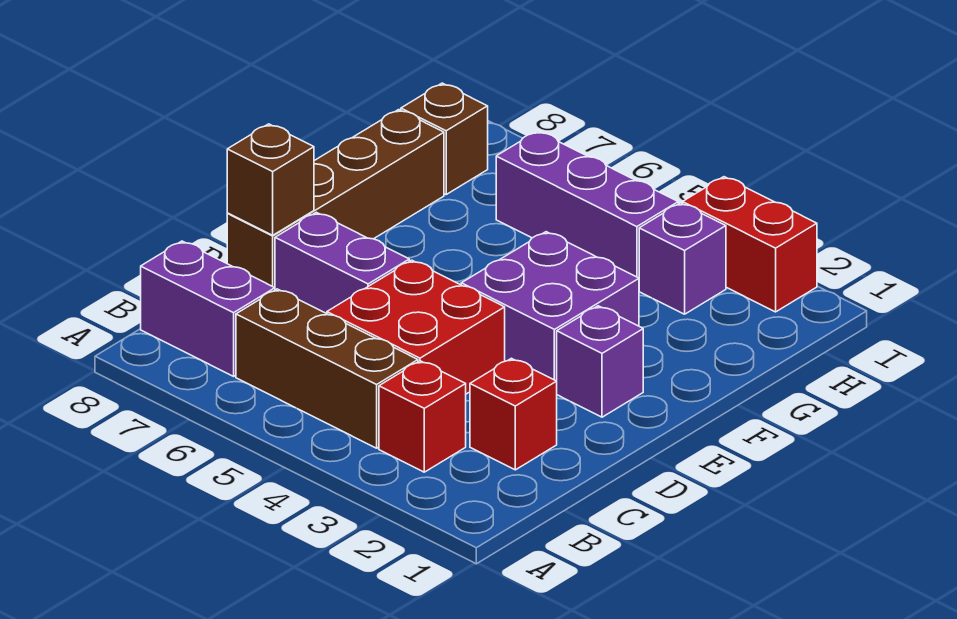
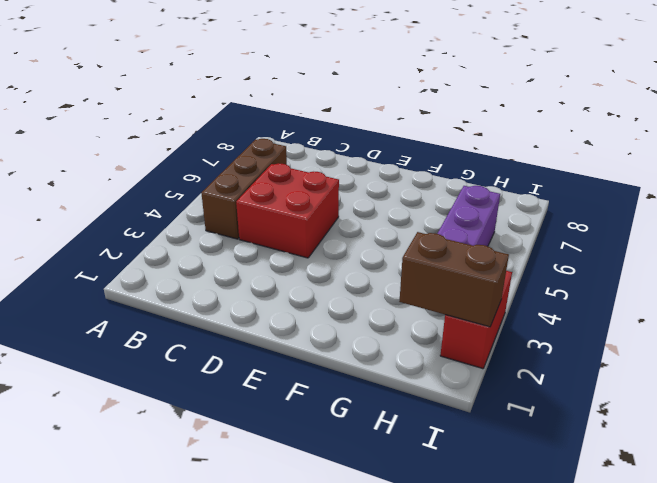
brown 1x2 brick [399,232,509,327] -> none
none -> red 1x1 brick [379,361,466,472]
none -> purple 1x2 brick [141,241,275,376]
none -> red 1x1 brick [470,358,557,470]

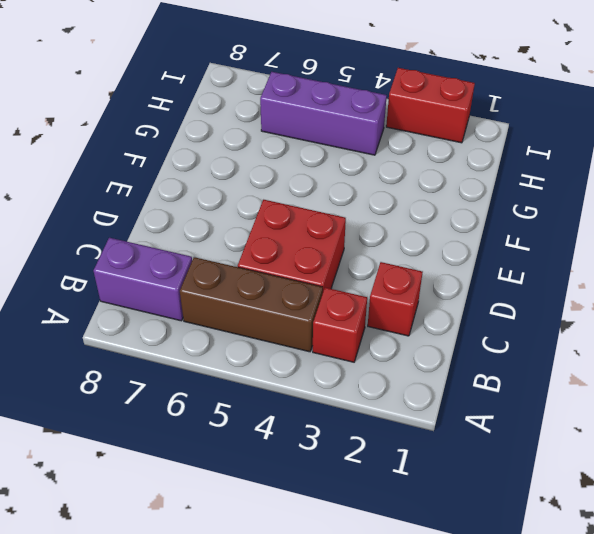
none -> purple 1x2 brick [275,212,409,314]
none -> brown 1x4 brick [227,110,444,288]
none -> purple 1x1 brick [557,306,643,417]

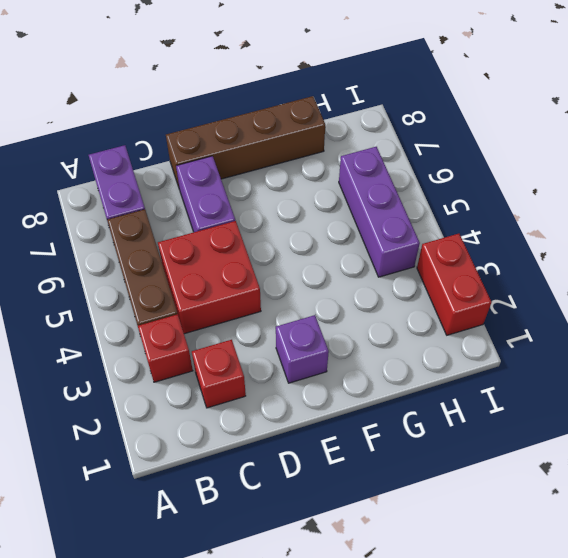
none -> purple 2x2 brick [461,232,639,381]
none -> purple 1x1 brick [639,203,726,314]
none -> brown 1x1 brick [401,83,488,194]

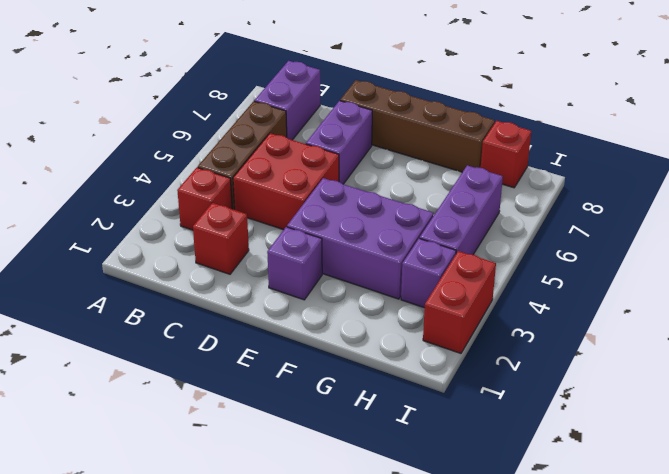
purple 2x3 brick [287,178,434,299] -> purple 2x2 brick [461,232,639,381]
red 1x1 brick [481,121,531,188] -> brown 1x1 brick [401,83,488,194]
none -> brown 1x1 brick [227,124,314,235]

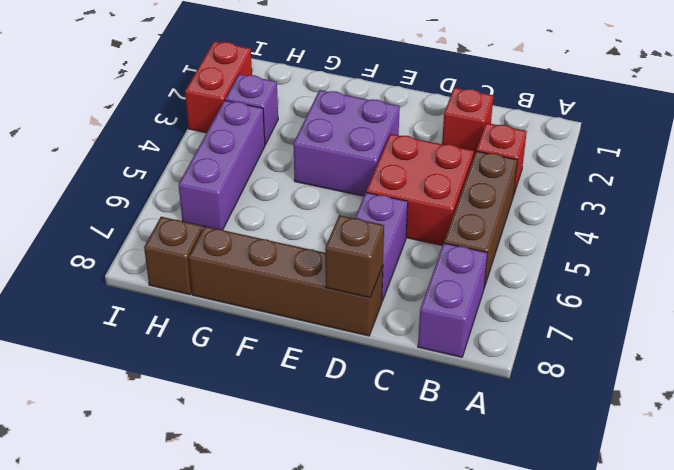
none -> purple 1x1 brick [557,306,643,417]

